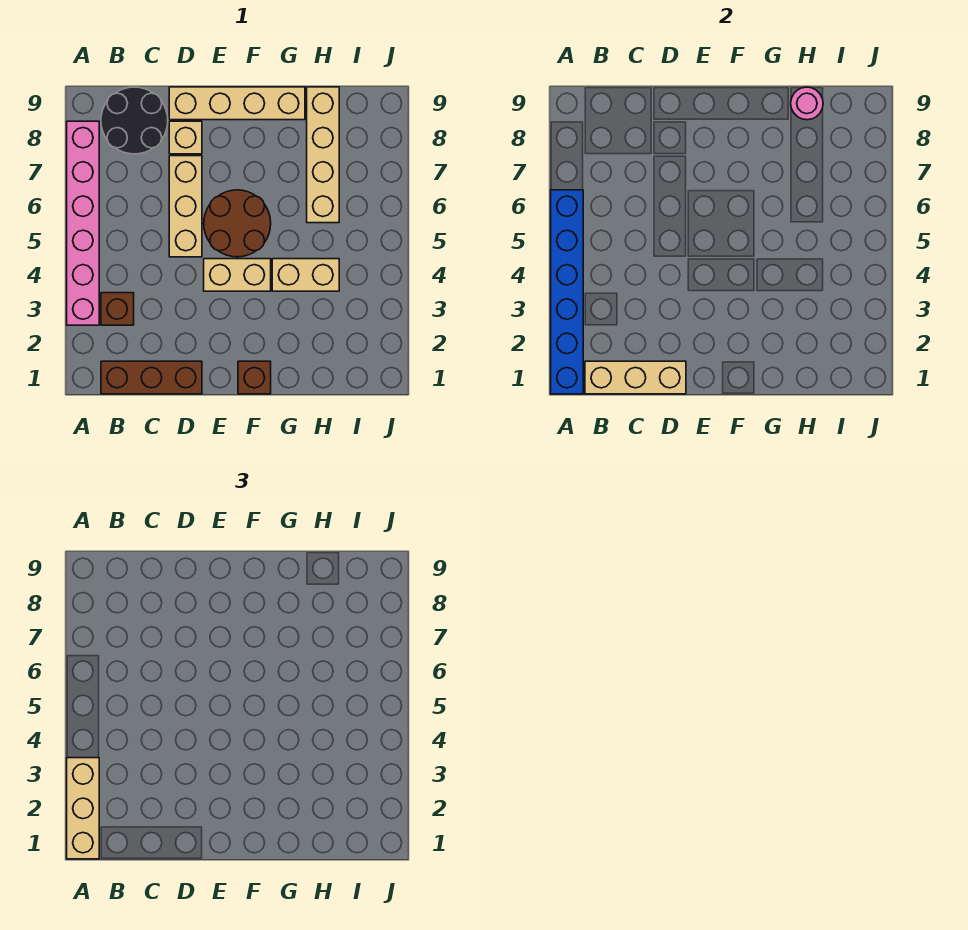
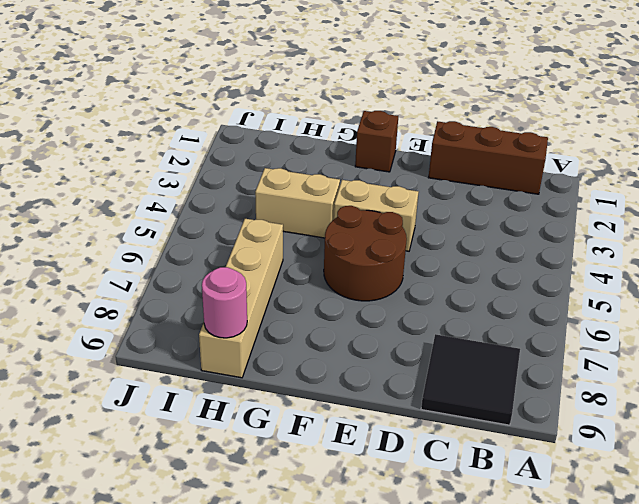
black 2x2 tile [421,334,520,425] -> black 2x2 round brick [101,87,168,154]
none -> pink 1x6 brick [67,121,99,325]
none -> brown 1x1 brick [101,293,134,325]
none -> tan 1x3 brick [169,156,202,257]

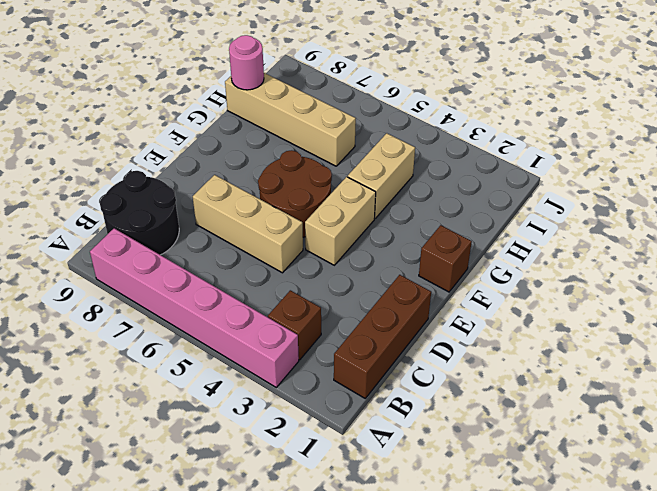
none -> tan 1x1 brick [169,121,202,154]
none -> tan 1x4 brick [169,87,305,120]
none -> blue 1x6 brick [551,190,583,394]

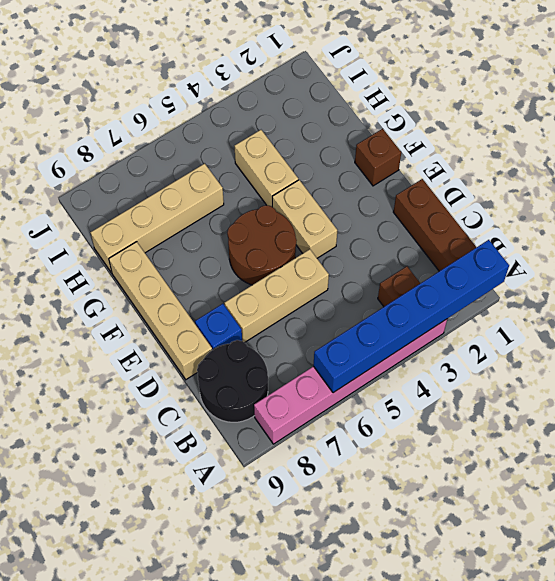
blue 1x1 brick [195,304,242,350] -> tan 1x1 brick [169,121,202,154]
none -> tan 1x3 brick [585,361,686,394]
none -> pink 1x1 round brick [791,87,823,120]
none -> tan 1x3 brick [67,758,99,859]

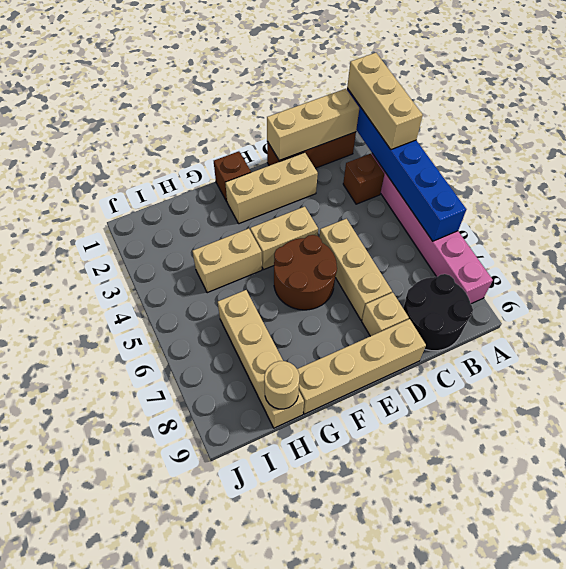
tan 1x3 brick [225,153,318,224] -> none
tan 1x1 round brick [264,361,299,409] -> pink 1x1 round brick [791,87,823,120]

